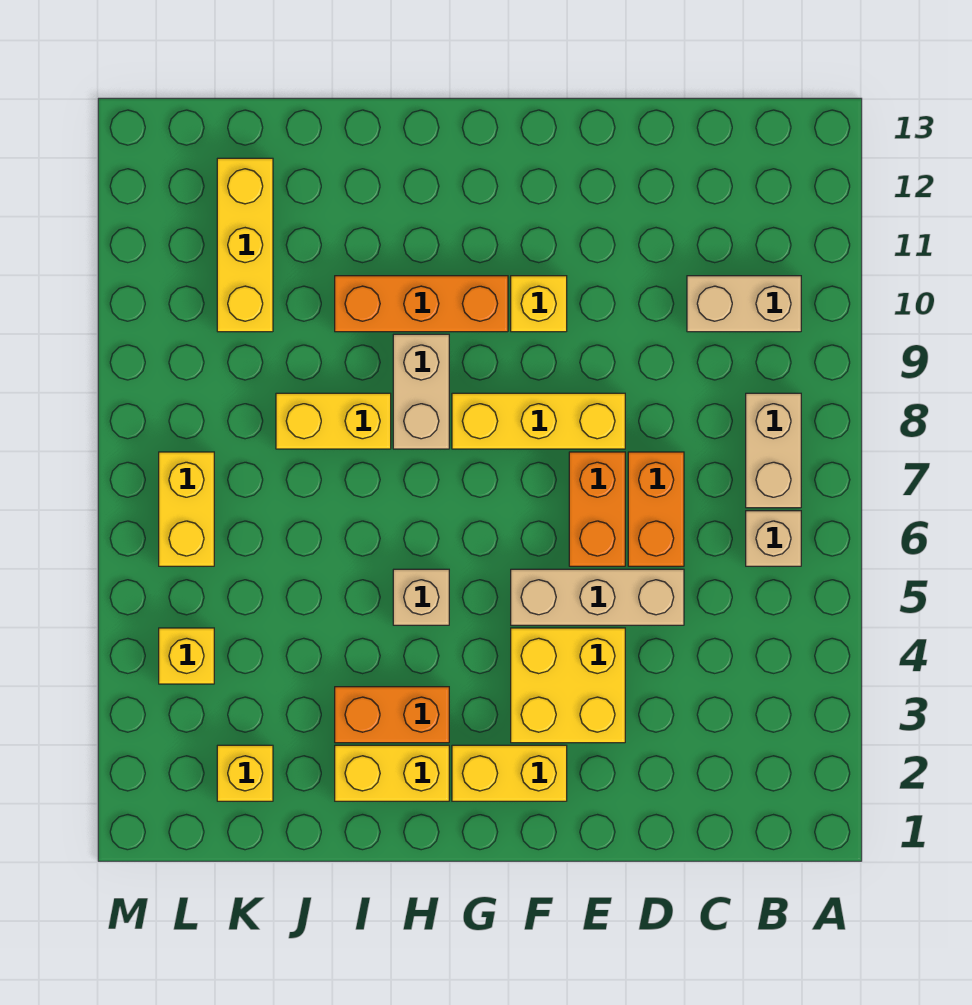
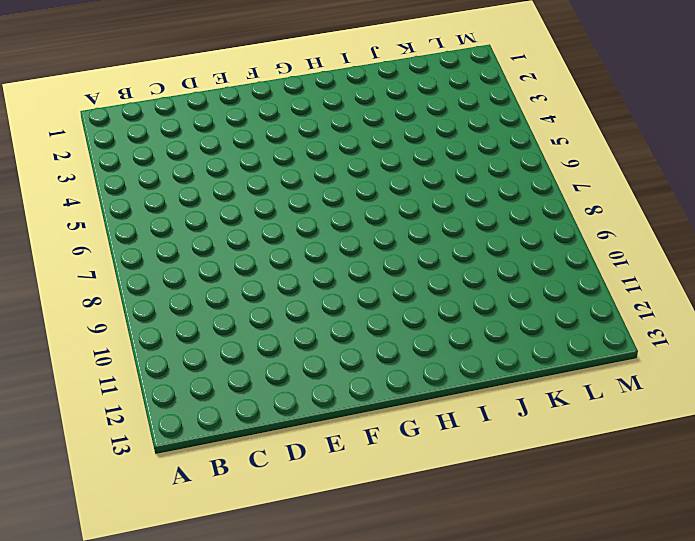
none -> tan 1x1 brick [746,511,801,566]
none -> tan 1x2 brick [746,393,801,508]
none -> tan 1x2 brick [687,276,801,332]

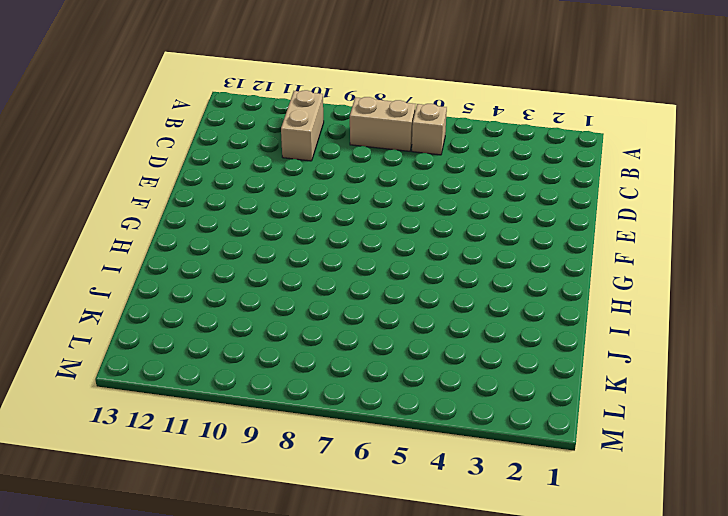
none -> tan 1x3 brick [511,569,684,625]
none -> orange 1x2 brick [628,452,684,566]
none -> yellow 2x2 brick [511,628,625,743]

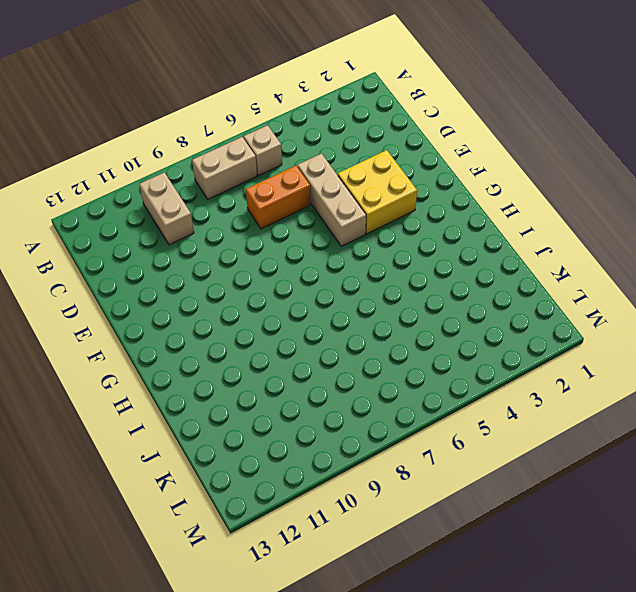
none -> orange 1x2 brick [569,452,625,566]
none -> yellow 1x3 brick [452,393,625,449]
none -> yellow 1x2 brick [452,745,567,801]

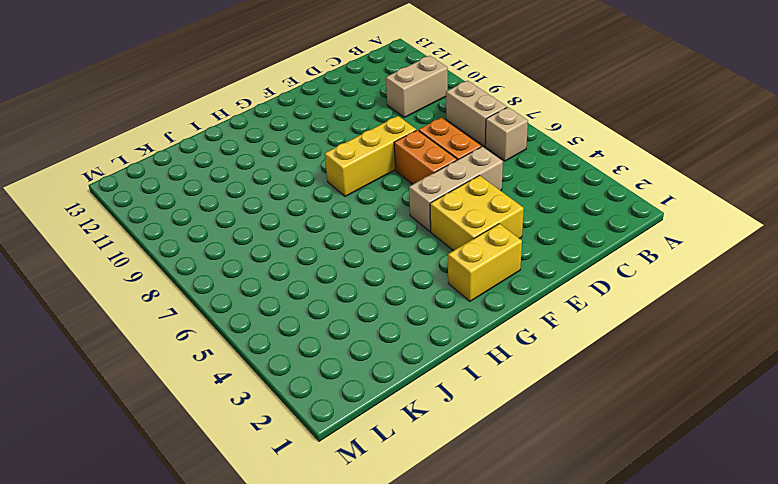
none -> yellow 1x1 brick [511,276,567,332]
none -> orange 1x3 brick [335,276,508,332]
none -> yellow 1x2 brick [335,745,449,801]

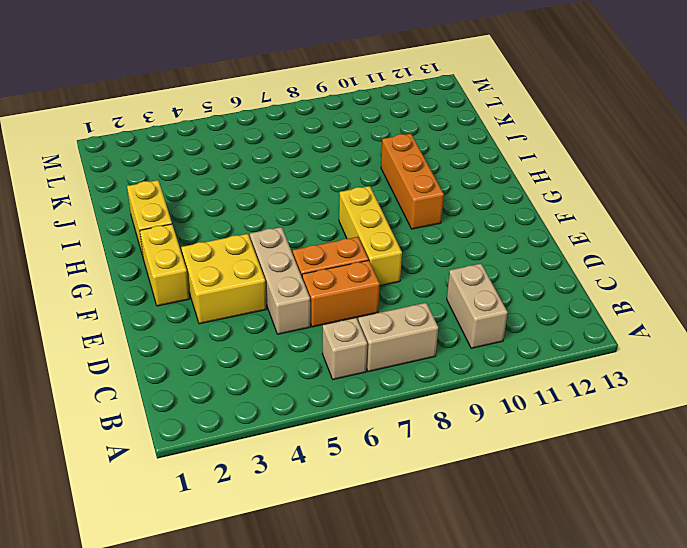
none -> yellow 1x1 brick [511,276,567,332]
none -> orange 1x2 brick [335,687,449,743]
none -> tan 1x1 brick [393,569,449,625]

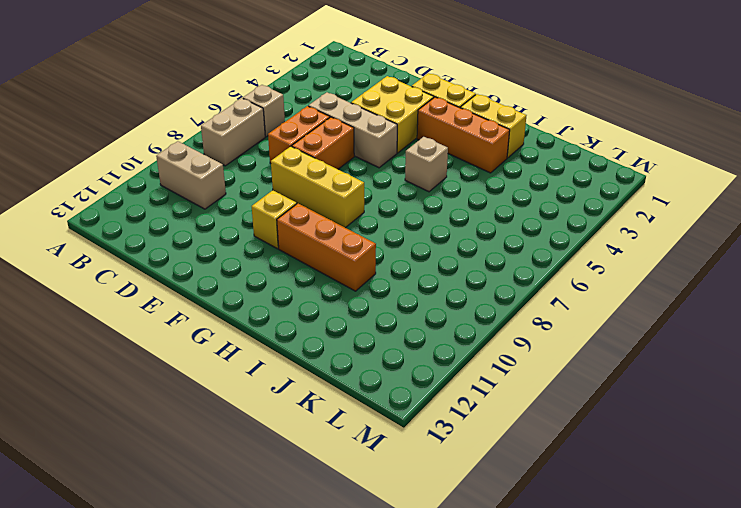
orange 1x3 brick [417,97,510,173] -> orange 1x2 brick [335,687,449,743]
none -> tan 1x2 brick [393,334,449,449]
none -> yellow 1x2 brick [276,393,391,449]
none -> yellow 1x1 brick [217,745,273,801]

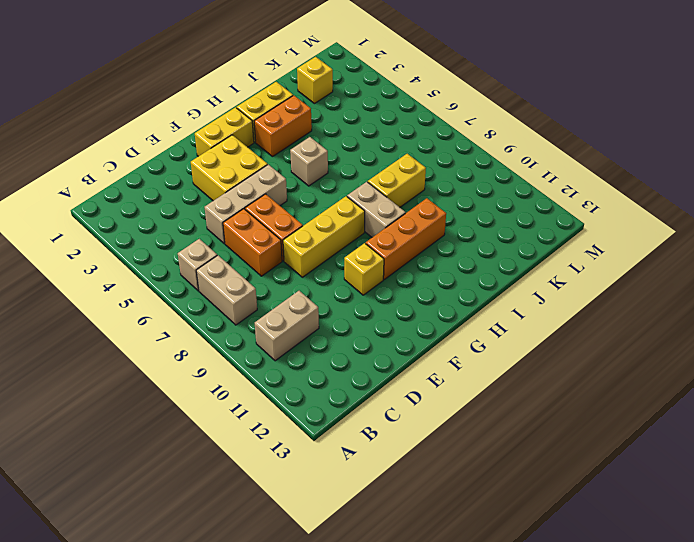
none -> yellow 1x3 brick [217,158,273,332]
none -> yellow 1x1 brick [159,628,214,684]
none -> yellow 1x2 brick [159,452,214,566]

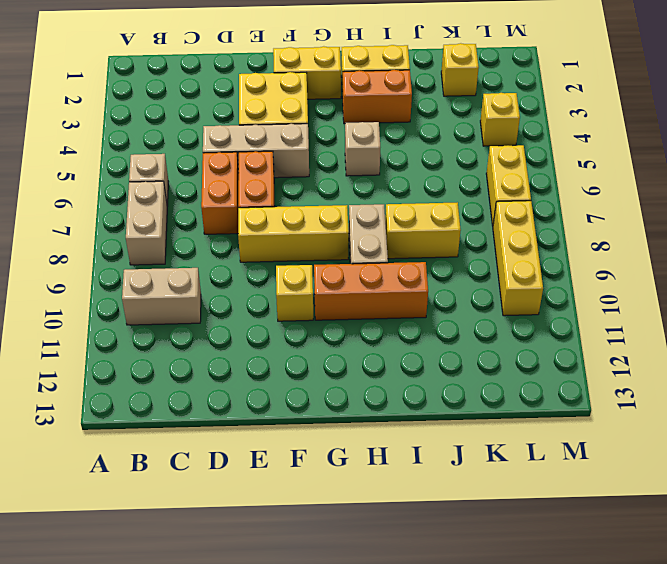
yellow 1x3 brick [493,201,543,316] -> yellow 1x3 brick moved to [217,158,273,332]

